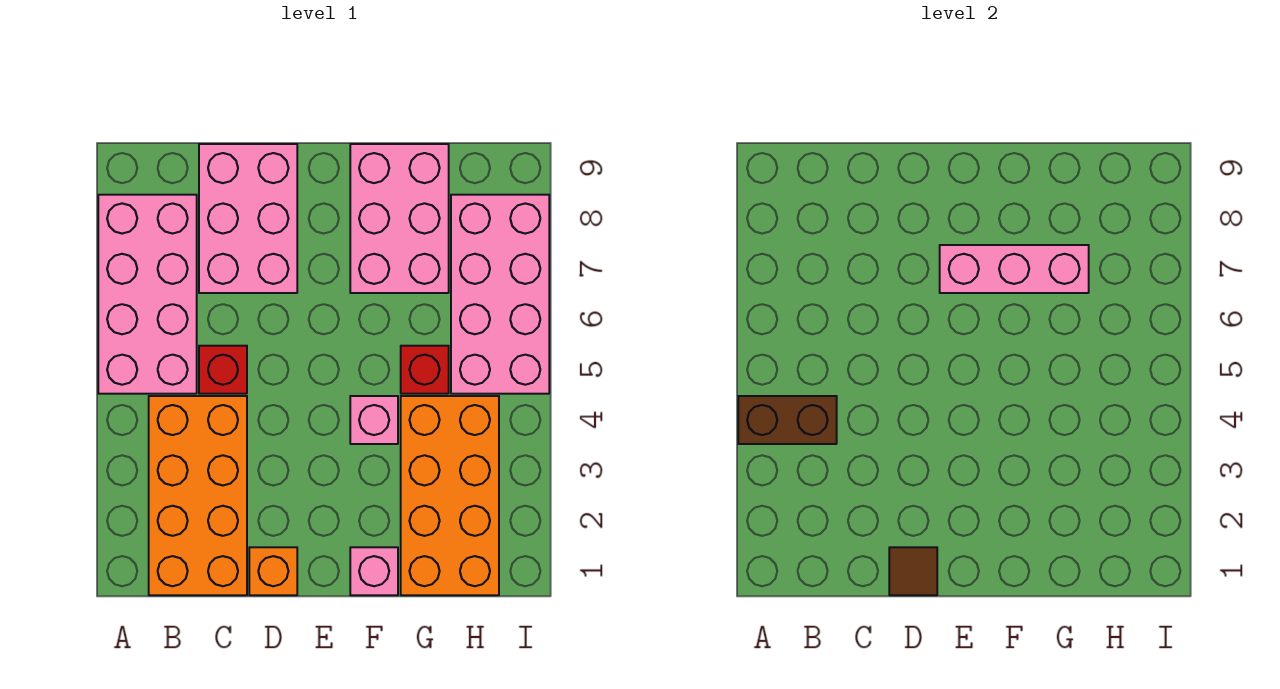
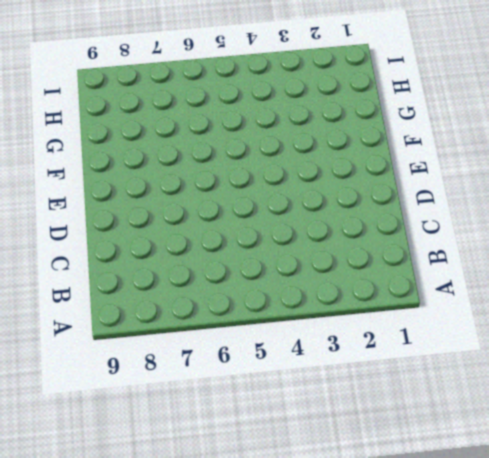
none -> pink 2x4 brick [98,195,197,394]
none -> orange 2x4 brick [149,396,247,595]
none -> red 1x1 brick [199,346,247,394]

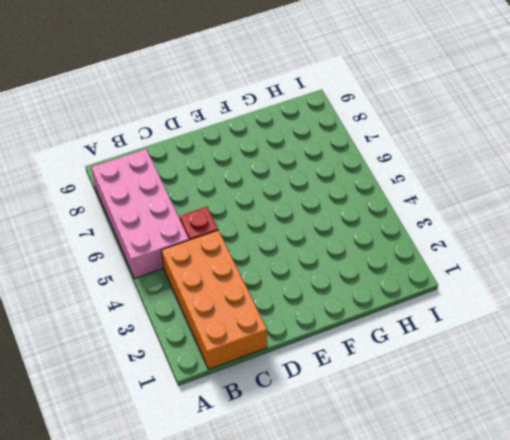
none -> pink 2x3 brick [199,144,297,293]
none -> orange 1x1 brick [249,547,297,595]
none -> pink 1x1 brick [350,547,398,595]

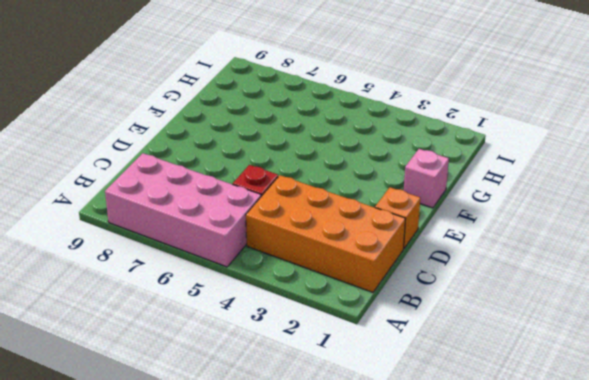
none -> pink 2x3 brick [199,144,297,293]
none -> pink 1x1 brick [350,396,398,444]
none -> pink 2x3 brick [350,144,449,293]

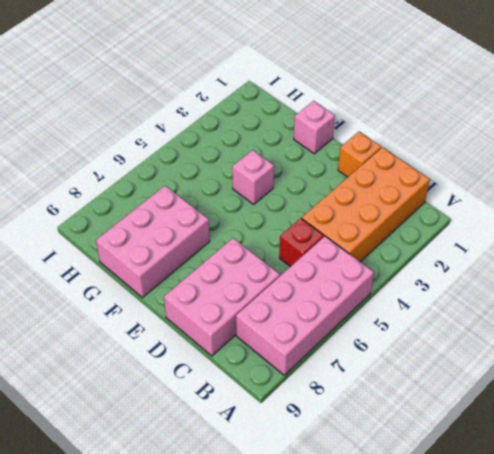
none -> orange 2x4 brick [401,396,499,595]
none -> red 1x1 brick [401,346,449,394]
none -> pink 2x4 brick [451,195,549,394]

